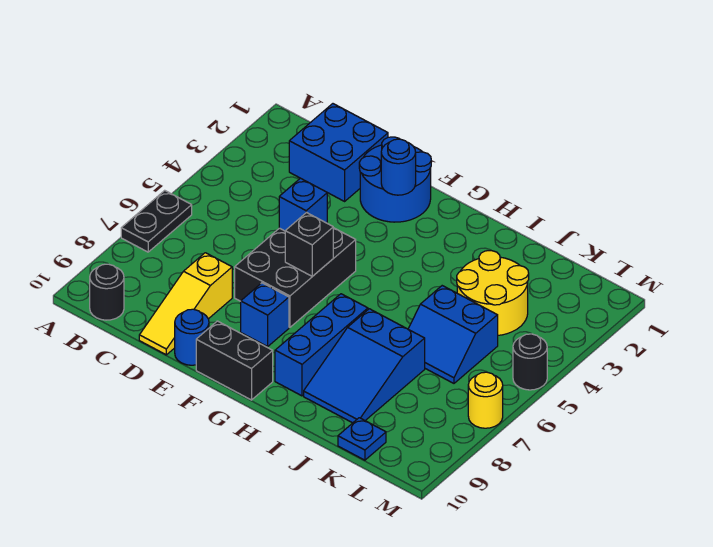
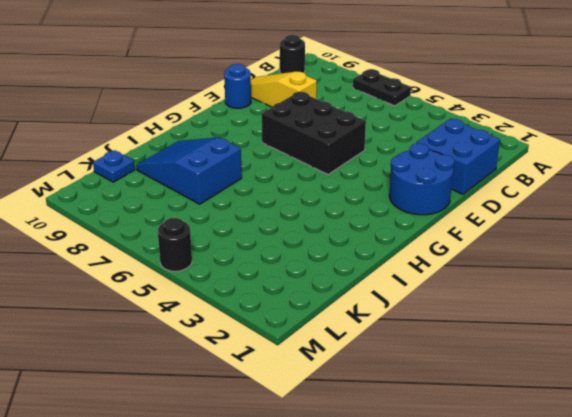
none -> blue 1x1 brick [241,283,289,347]
none -> black 1x2 brick [196,321,273,400]
none -> blue 1x3 brick [275,294,368,396]

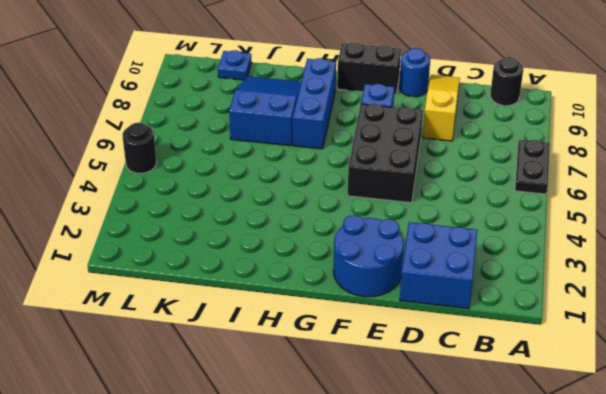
none -> yellow 2x2 round brick [457,251,529,335]
none -> blue 2x2 slope [408,286,498,383]
none -> yellow 1x1 round brick [468,372,503,428]

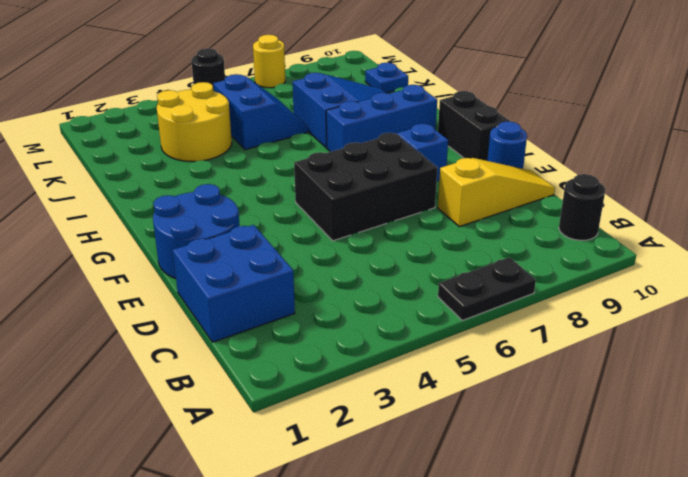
none -> blue 1x1 brick [279,178,327,231]
none -> blue 1x1 round brick [381,139,416,195]
none -> black 1x1 brick [285,212,333,276]

